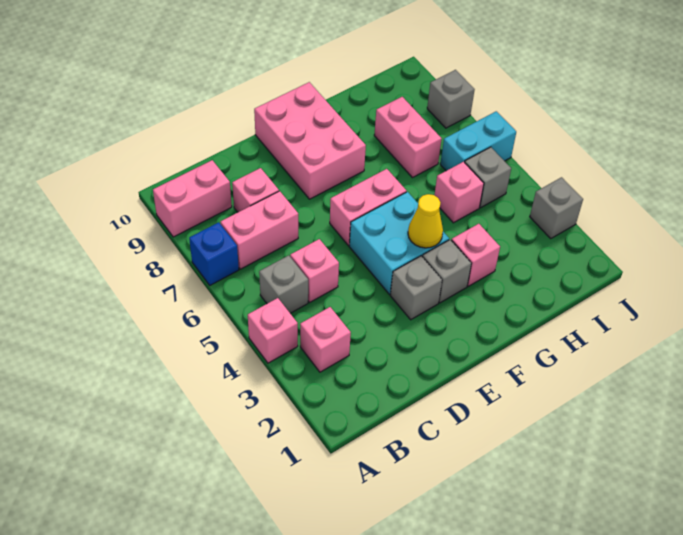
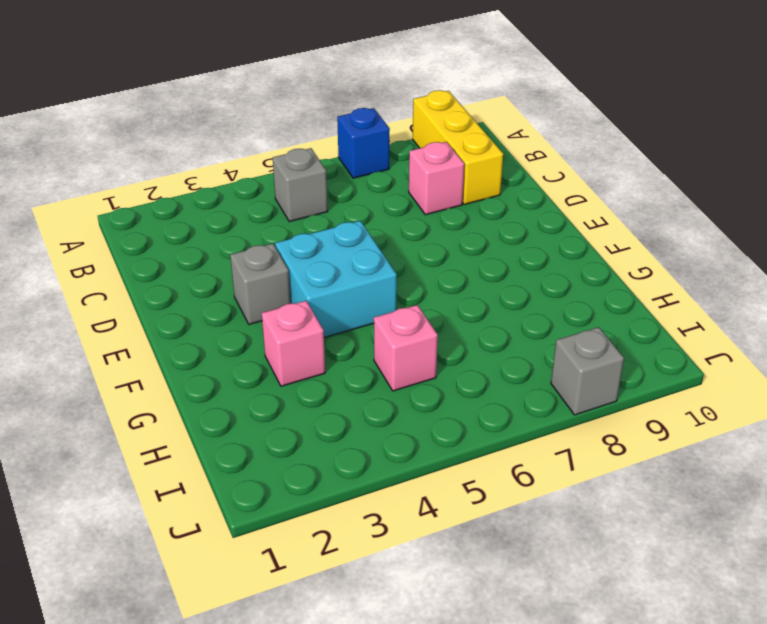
yellow 1x3 brick [413,90,503,205] -> pink 1x2 brick [153,160,232,237]
none -> pink 1x1 brick [248,298,298,363]
none -> pink 1x1 brick [300,307,351,372]
none -> pink 1x2 brick [221,191,298,269]

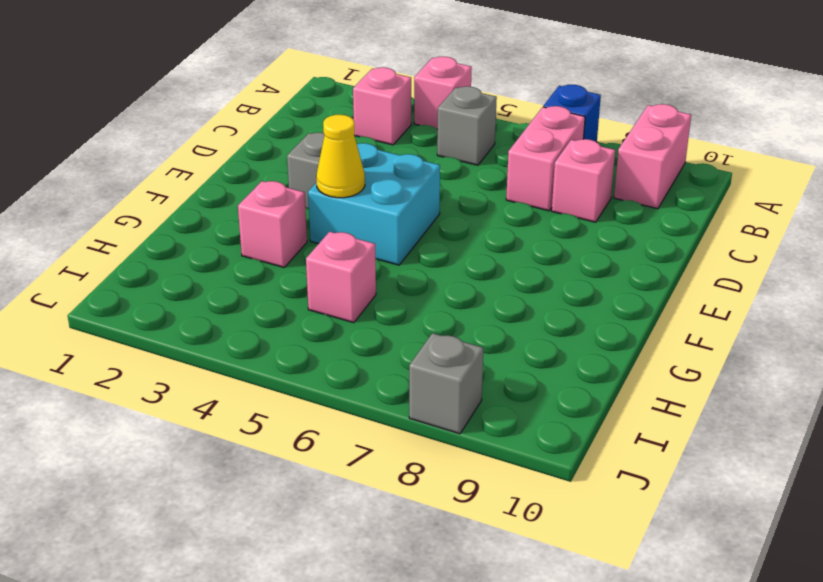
none -> pink 1x1 brick [290,239,339,302]
none -> pink 1x2 brick [330,169,406,246]
none -> pink 2x3 brick [254,82,366,199]

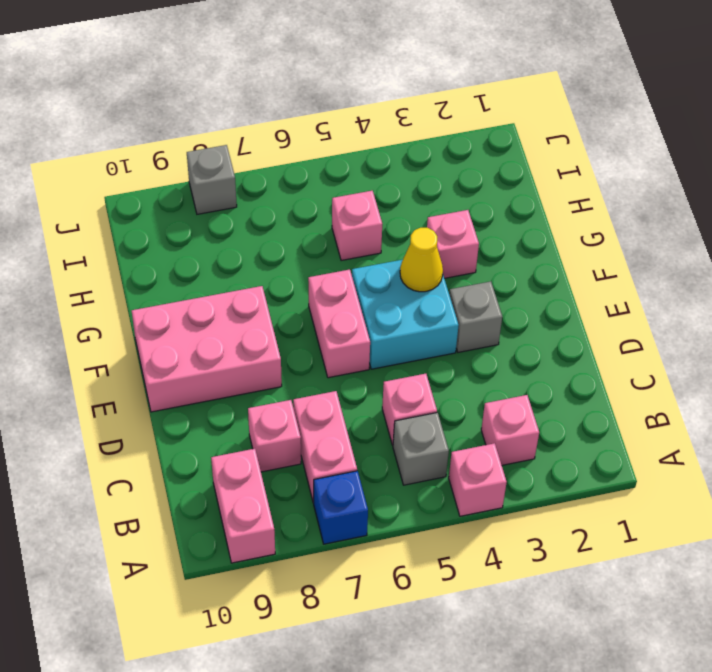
none -> grey 1x1 brick [422,240,471,303]
none -> pink 1x2 brick [374,97,442,178]
none -> grey 1x1 brick [465,147,511,208]

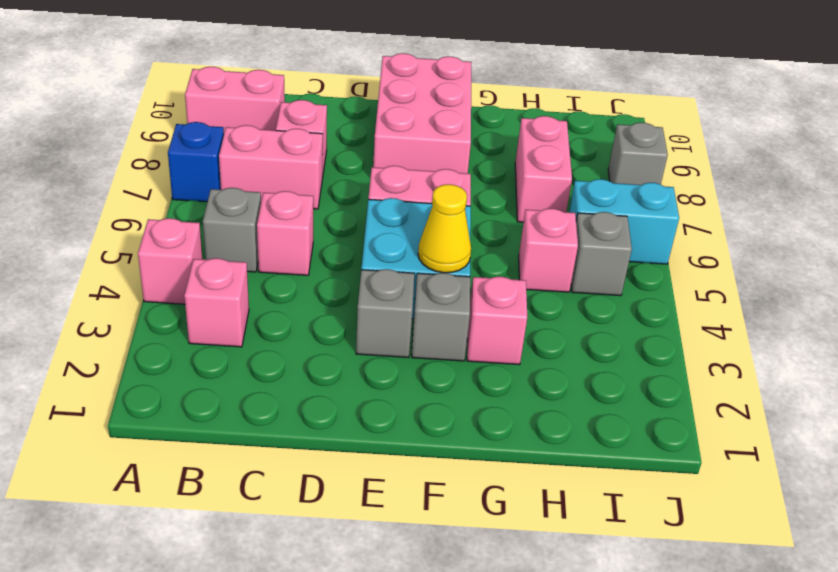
none -> grey 1x1 brick [530,177,583,239]

